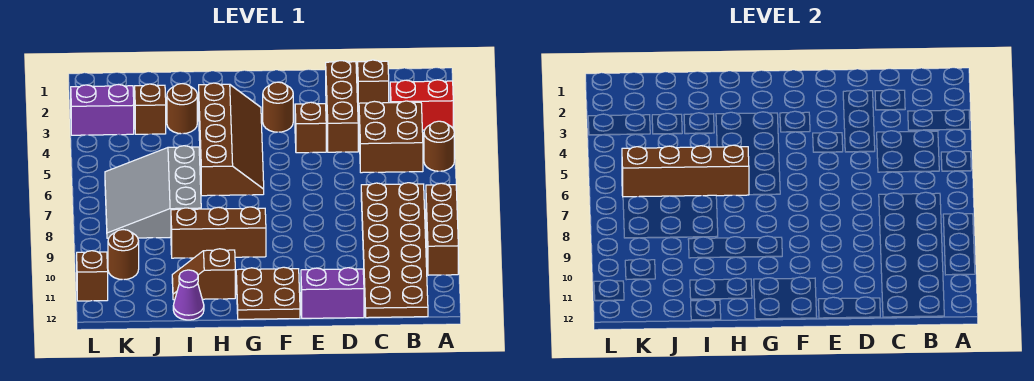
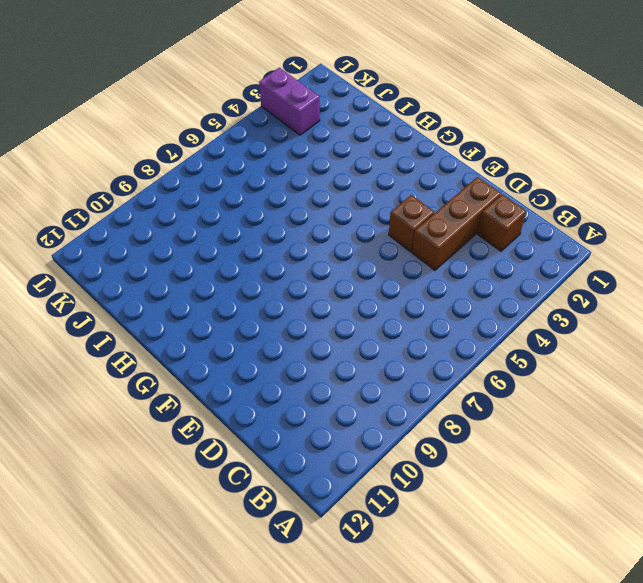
none -> red 1x2 brick [390,80,453,130]
none -> brown 1x1 round brick [424,121,454,171]
none -> brown 1x3 brick [426,183,458,275]

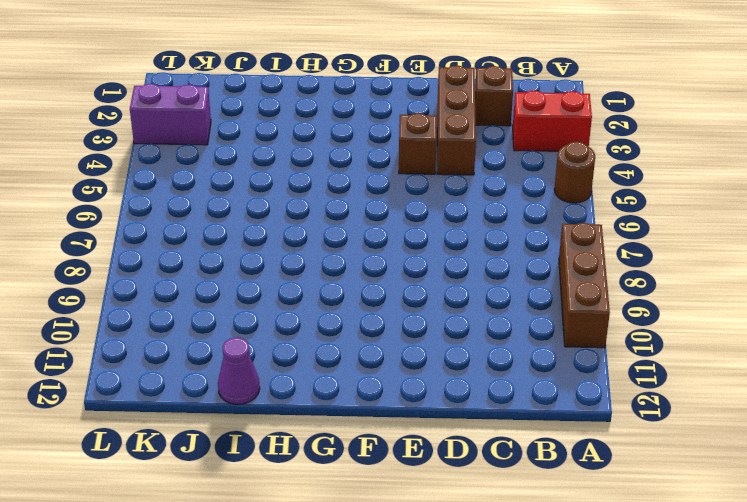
none -> brown 2x2 brick [359,101,423,173]
none -> brown 2x6 plate [361,183,428,318]
none -> purple 1x2 brick [301,268,364,318]

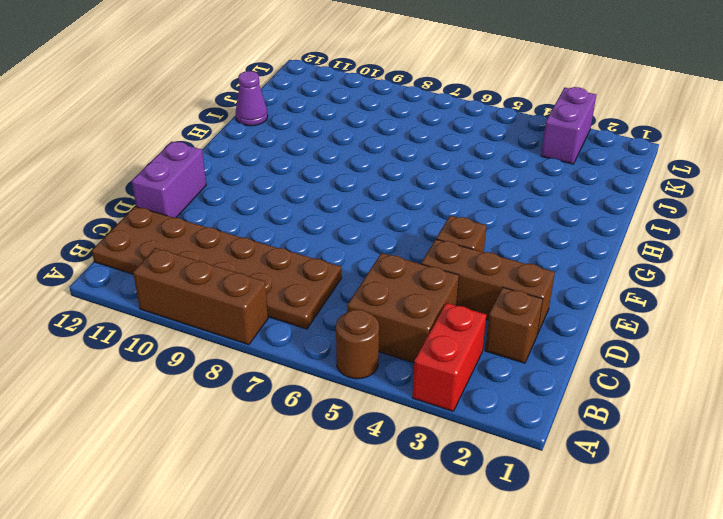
none -> brown 1x1 round brick [263,82,293,132]
none -> brown 2x2 plate [236,267,300,319]
none -> brown 2x4 slope [199,83,264,196]

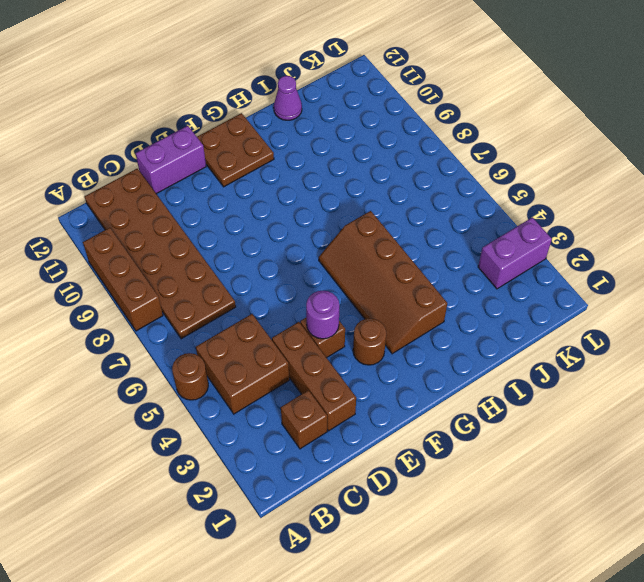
purple 1x1 round brick [306,291,339,339] -> none
none -> red 1x2 brick [390,80,453,130]
none -> brown 1x3 brick [171,207,266,258]
none -> brown 1x2 slope [172,249,235,300]

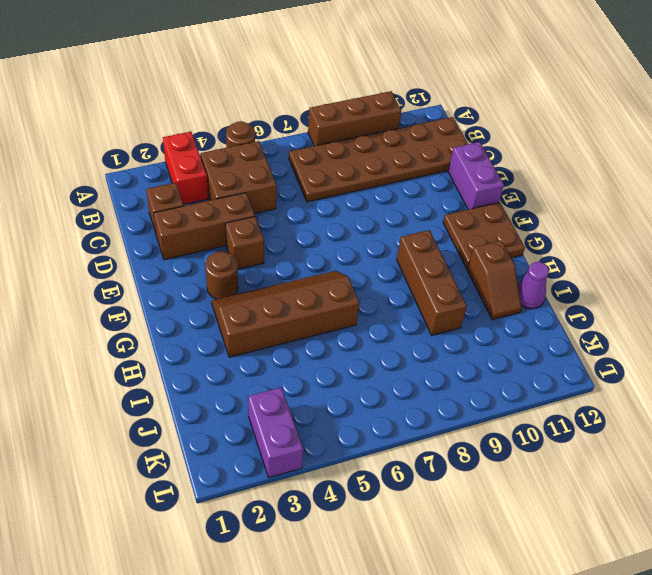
none -> brown 1x1 round brick [167,84,197,134]
none -> grey 3x3 slope [105,146,201,238]
none -> brown 1x1 brick [135,84,166,134]

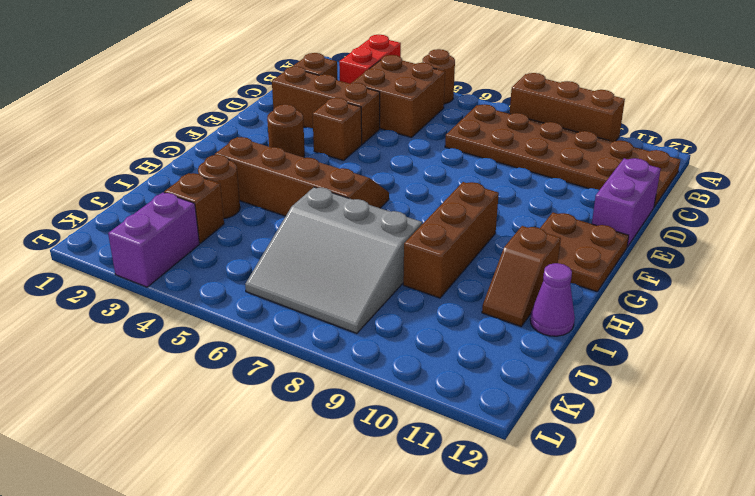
none -> brown 1x1 round brick [108,230,139,280]
none -> brown 1x1 brick [77,251,108,301]
none -> brown 1x4 brick [622,145,749,197]

